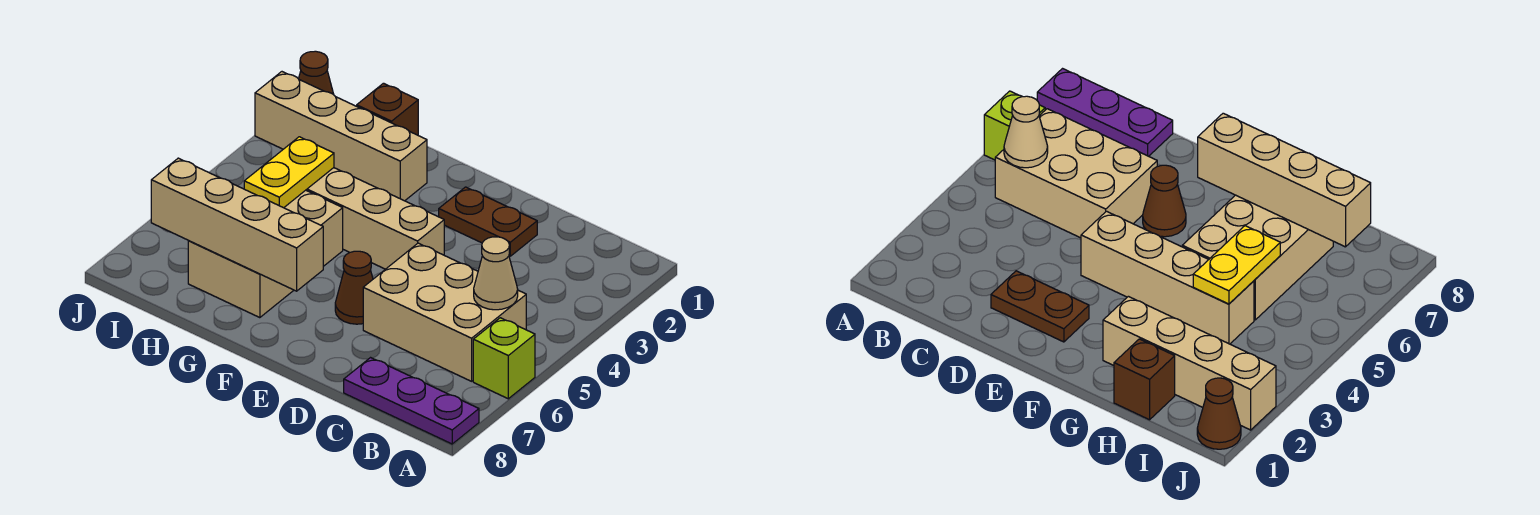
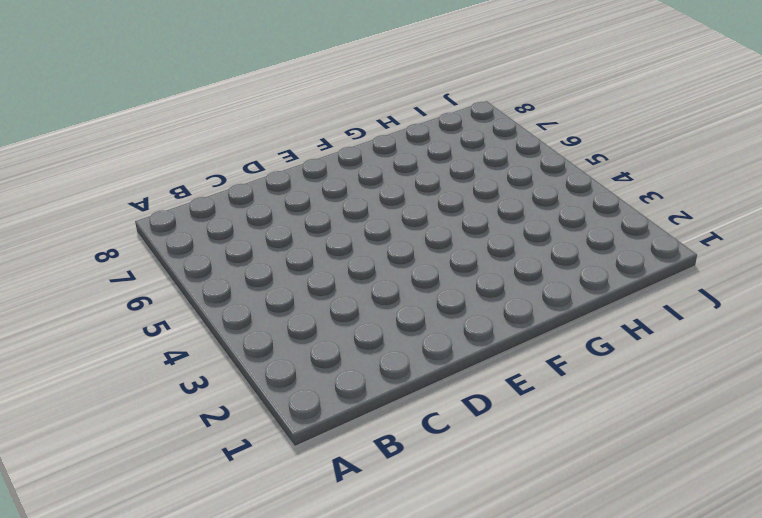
none -> lime 1x1 brick [473,318,535,399]
none -> purple 1x3 plate [344,358,479,444]
none -> tan 2x3 brick [363,243,526,381]

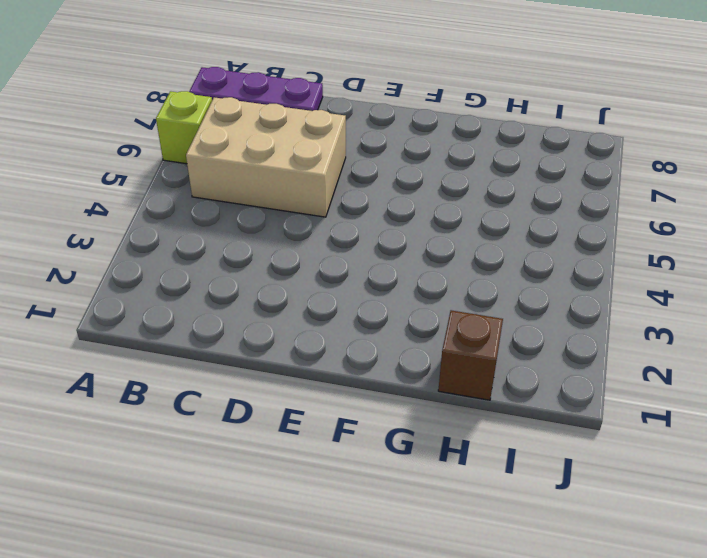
none -> brown 1x2 plate [439,187,537,256]
none -> tan 1x4 brick [306,168,444,269]
none -> brown 1x1 cone [335,251,373,324]

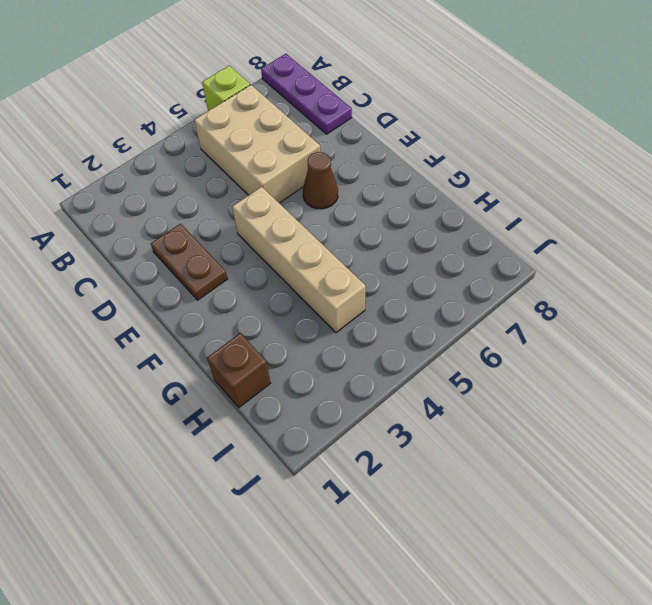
none -> tan 1x4 brick [255,72,427,201]
none -> tan 2x3 brick [188,190,343,318]
none -> brown 1x1 cone [299,51,334,95]

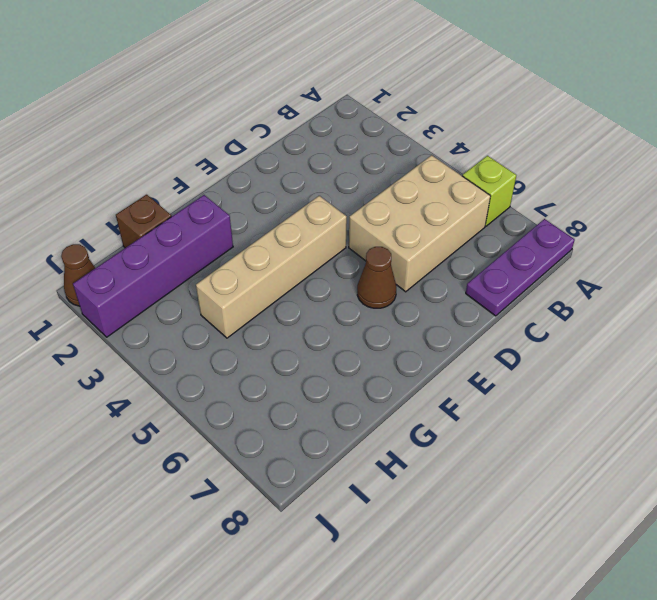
purple 1x4 brick [73,195,233,337] -> tan 1x4 brick [255,72,427,201]
none -> brown 1x2 plate [439,187,537,256]
none -> tan 2x3 brick [188,190,343,318]
none -> tan 1x1 cone [474,237,518,310]

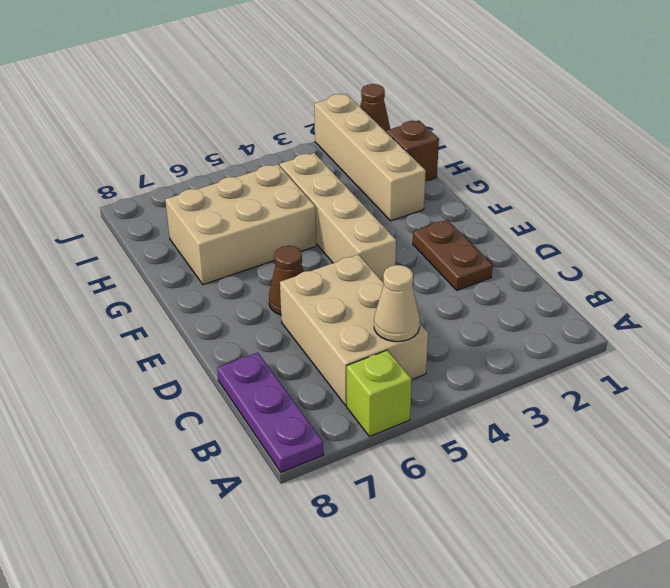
none -> tan 1x4 brick [151,158,323,291]
none -> yellow 1x2 plate [244,137,334,208]

